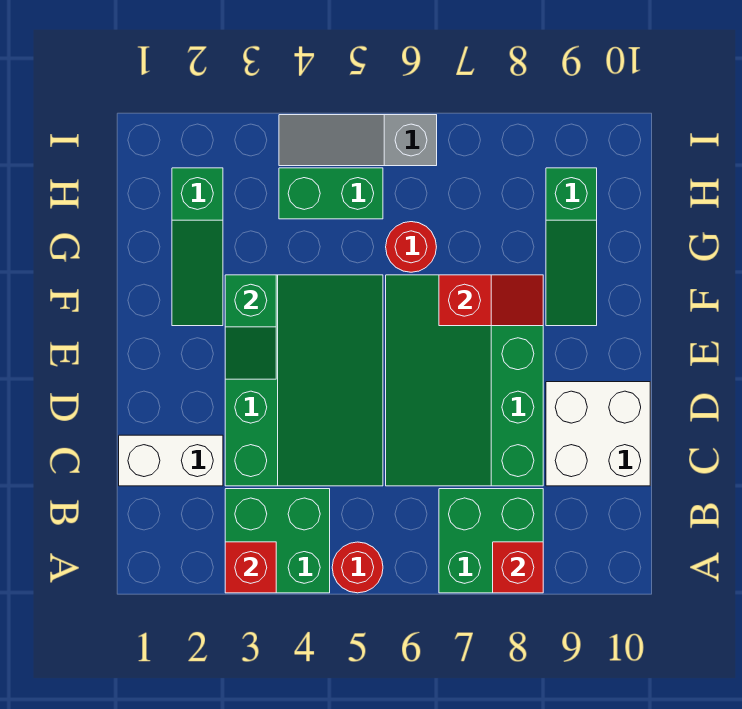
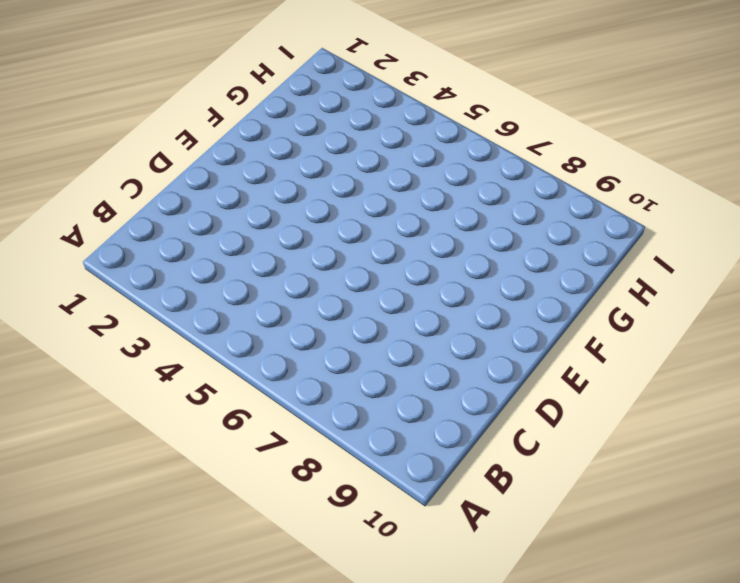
none -> green 2x2 brick [225,489,330,593]
none -> red 1x1 round brick [332,542,383,593]
none -> green 2x2 brick [439,489,543,593]

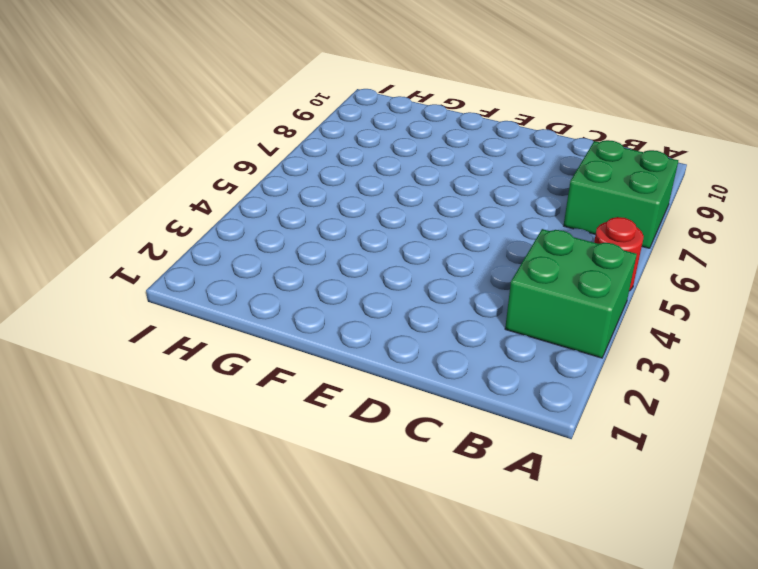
none -> white 1x2 brick [119,435,223,486]
none -> green 3x4 slope [225,275,383,486]
none -> green 3x4 slope [386,275,543,486]

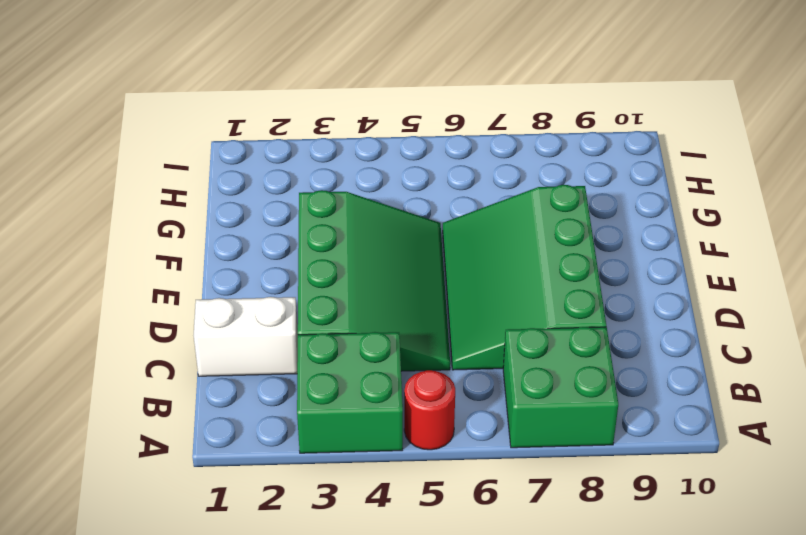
none -> white 2x2 brick [546,382,650,486]
none -> green 1x3 slope [172,168,223,326]
none -> green 1x3 slope [546,168,597,326]

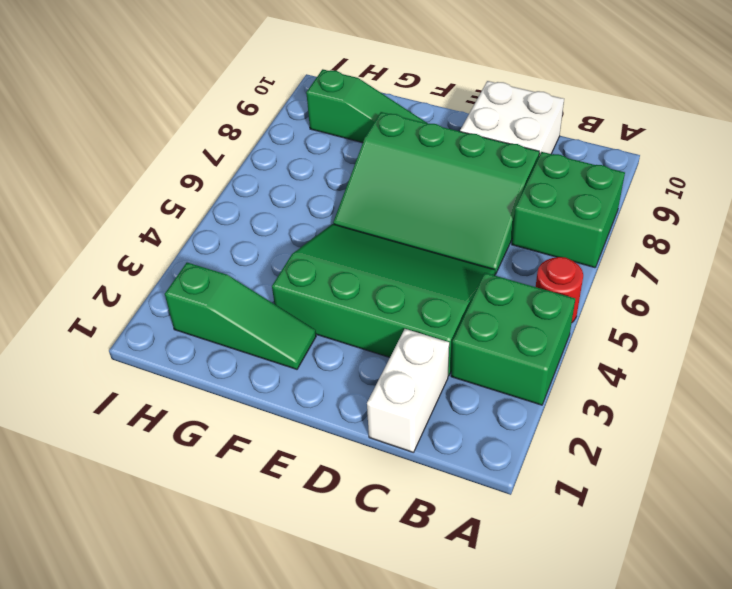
none -> red 1x1 round brick [386,222,436,272]
none -> green 1x2 brick [279,168,383,219]
none -> grey 1x3 slope [279,115,437,166]

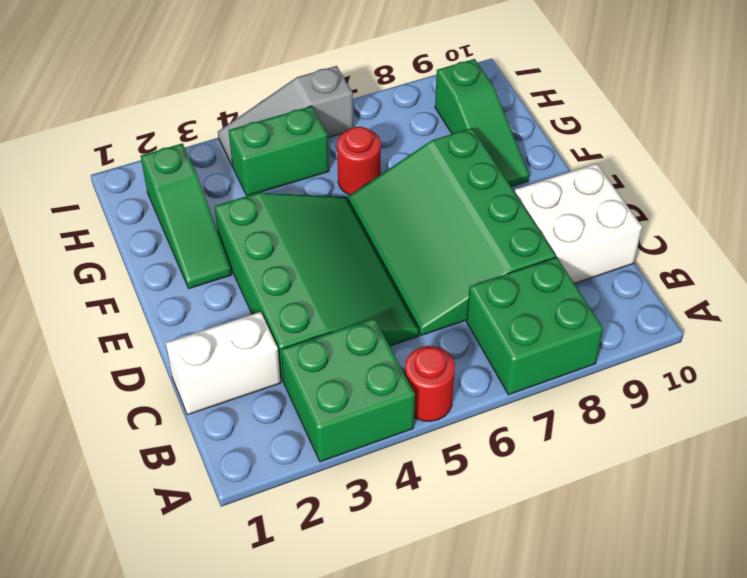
none -> red 1x1 brick [225,542,276,593]
none -> red 1x1 brick [493,542,543,593]
none -> green 1x2 slope [225,275,276,379]

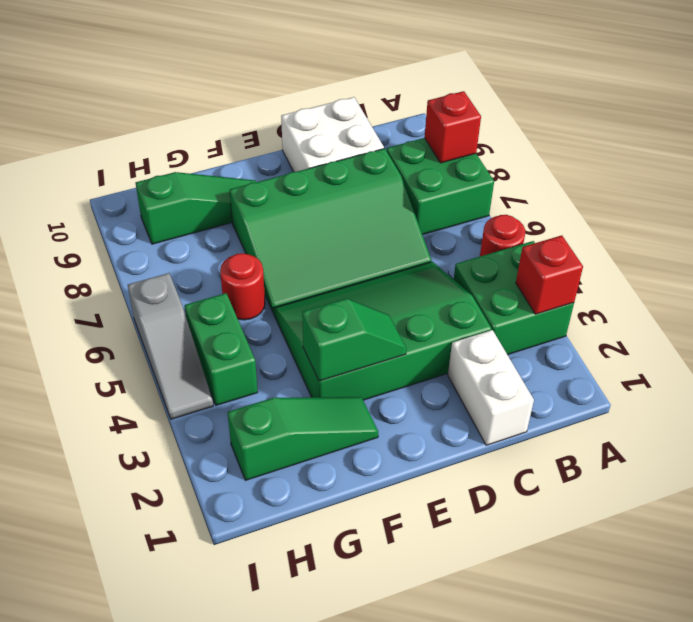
none -> red 1x2 slope [439,275,543,326]

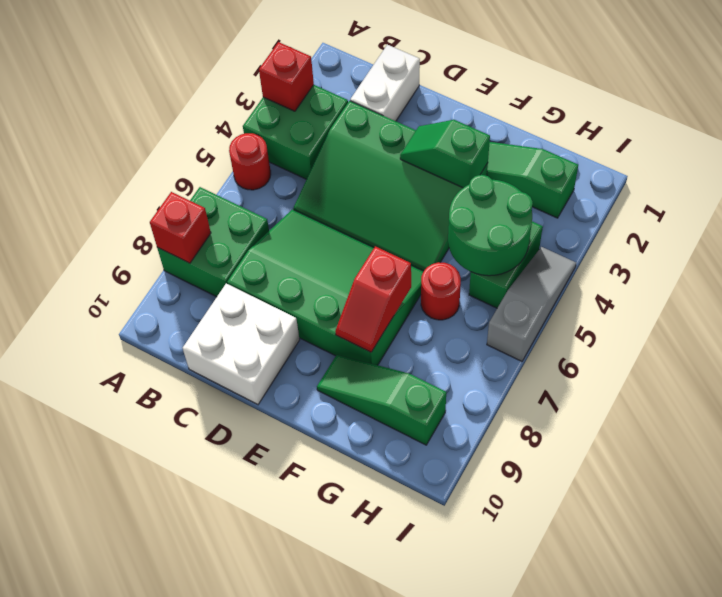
green 2x2 round brick [448,175,533,276] -> none

